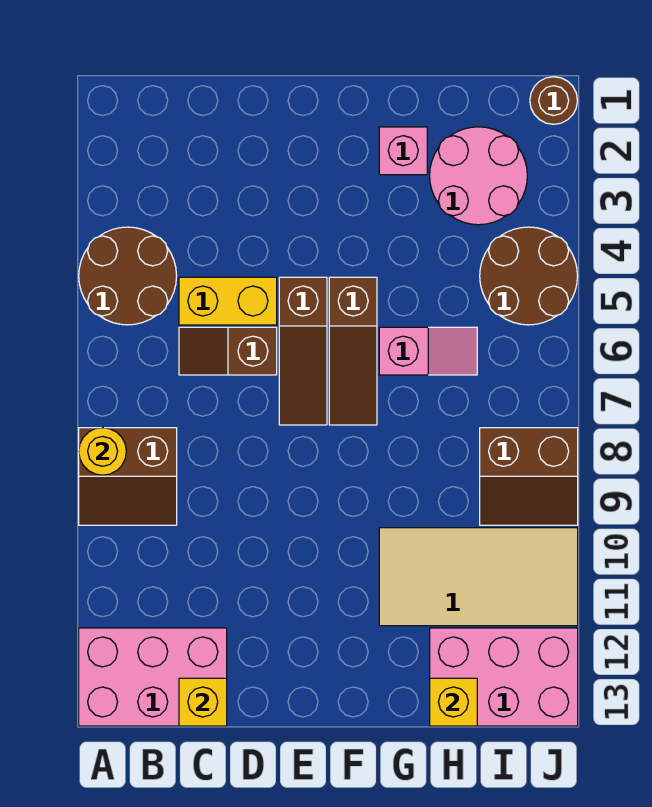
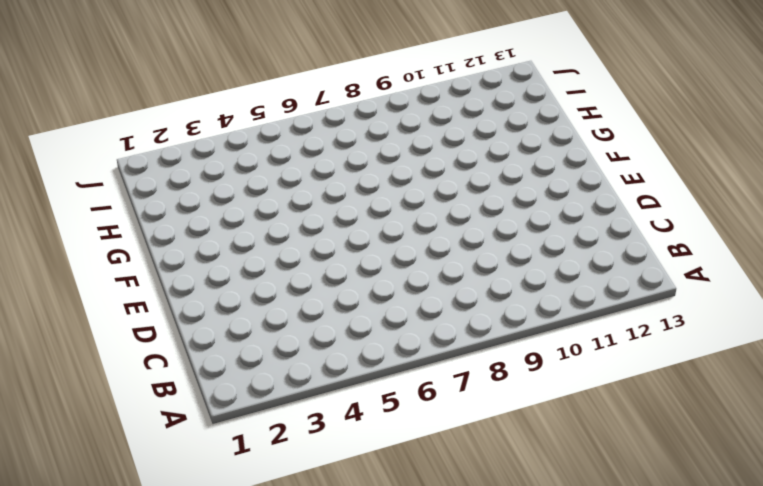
none -> brown 2x2 round brick [79,227,177,325]
none -> brown 2x2 slope [79,428,177,525]
none -> pink 2x3 brick [79,628,227,726]

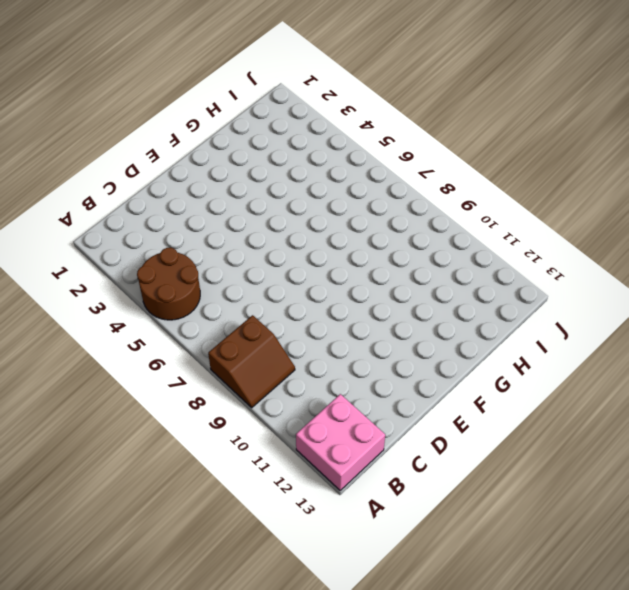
pink 2x2 brick [296,394,385,490] -> pink 2x3 brick [79,628,227,726]
none -> yellow 1x2 brick [179,277,277,325]
none -> brown 1x2 slope [179,327,277,375]
none -> brown 1x3 slope [279,277,327,425]

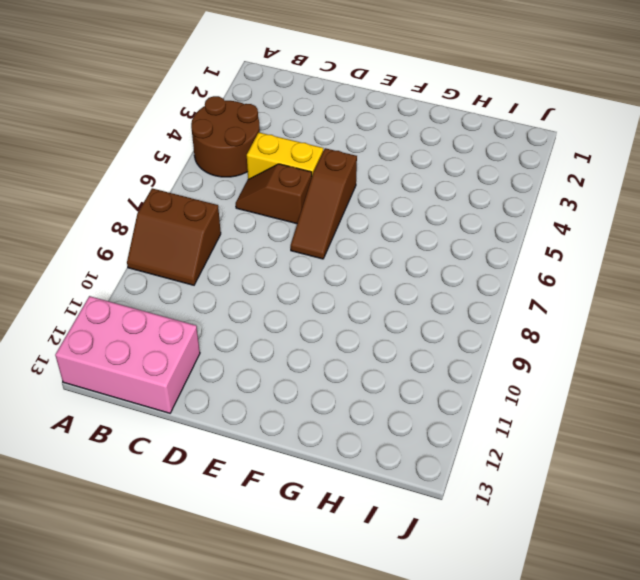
none -> brown 1x3 slope [329,277,377,425]
none -> pink 1x1 brick [379,127,427,175]
none -> pink 1x2 slope [379,327,477,375]

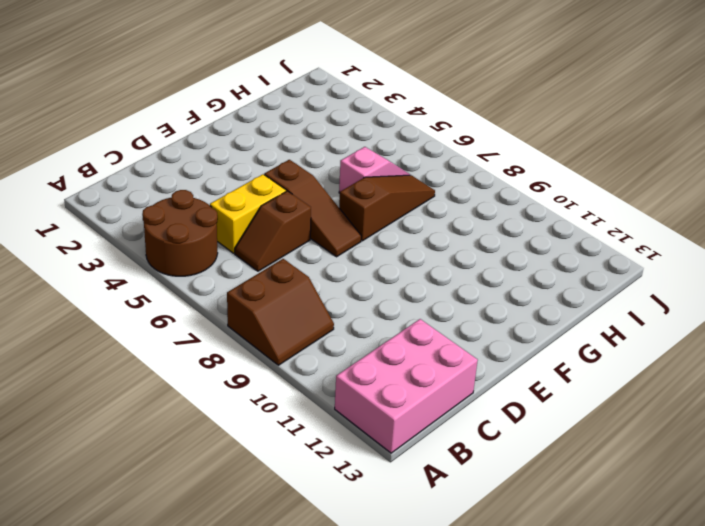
brown 1x3 slope [339,175,435,241] -> brown 1x3 slope turned to [329,277,377,425]
none -> pink 1x1 brick [379,127,427,175]
none -> tan 2x4 tile [379,528,578,626]
none -> pink 2x2 round brick [430,127,527,225]

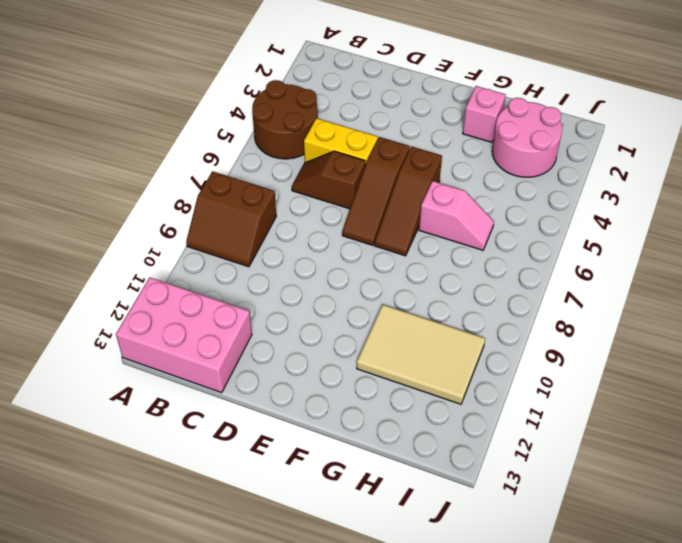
tan 2x3 tile [357,305,485,404] -> tan 2x4 tile [379,528,578,626]
none -> pink 2x3 brick [430,628,578,726]
none -> brown 2x2 round brick [480,227,578,325]
none -> brown 2x2 slope [480,428,578,525]

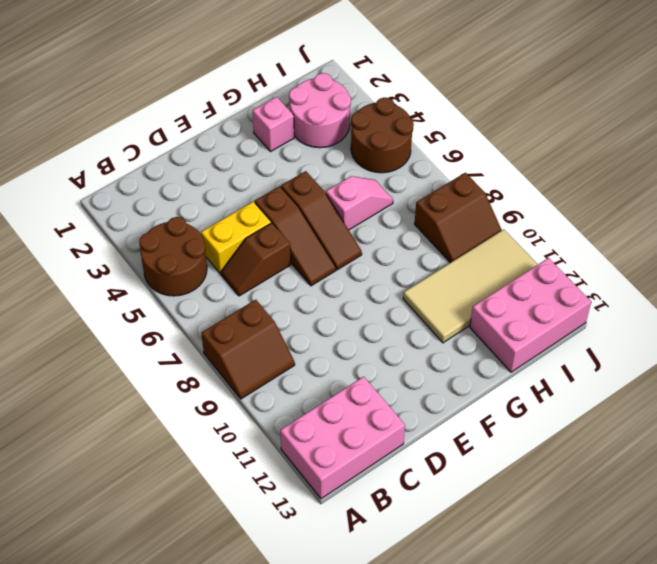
none -> brown 1x1 round brick [530,77,577,124]
none -> yellow 1x1 round brick [79,428,126,475]
none -> yellow 1x1 brick [179,678,227,726]

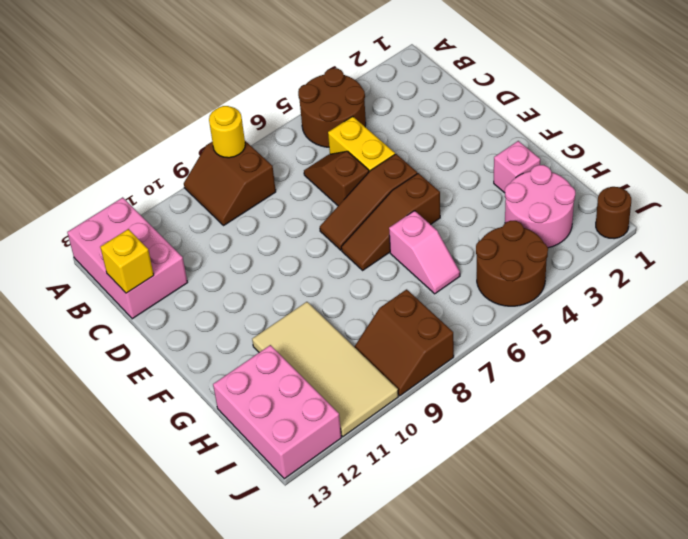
none -> yellow 1x1 brick [430,678,477,726]

